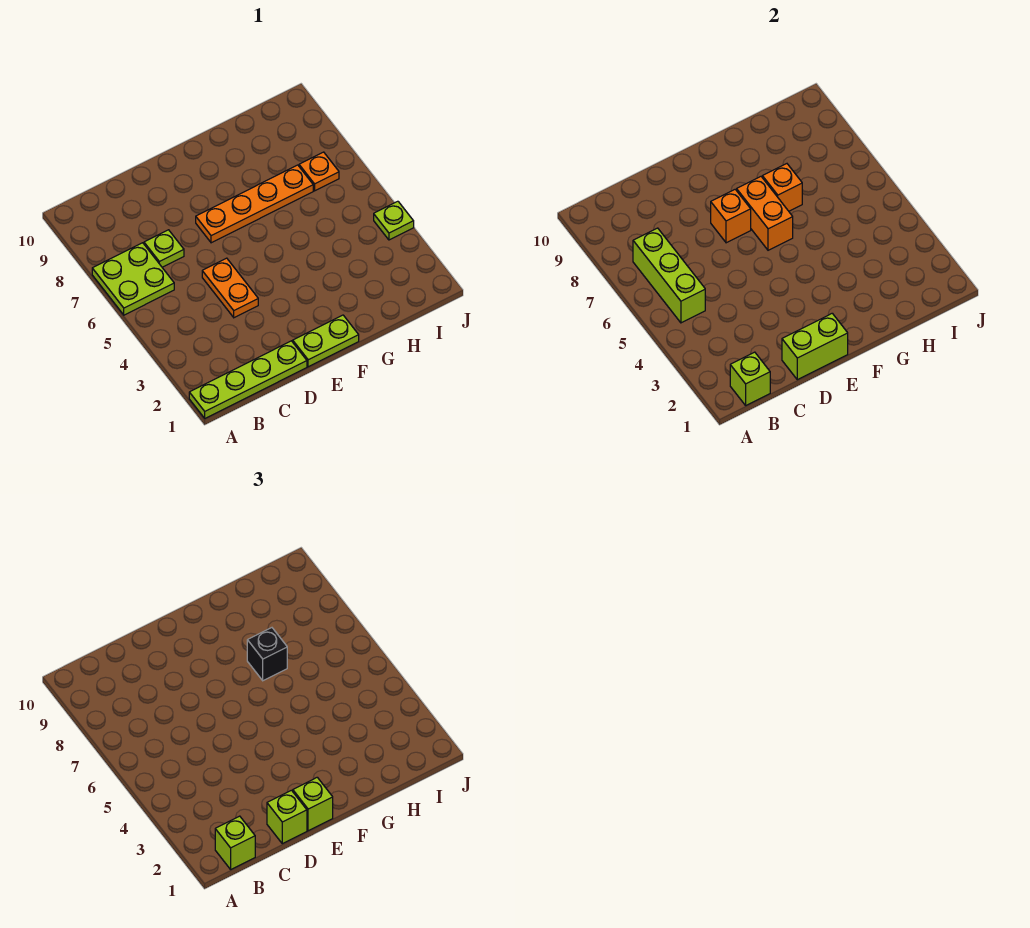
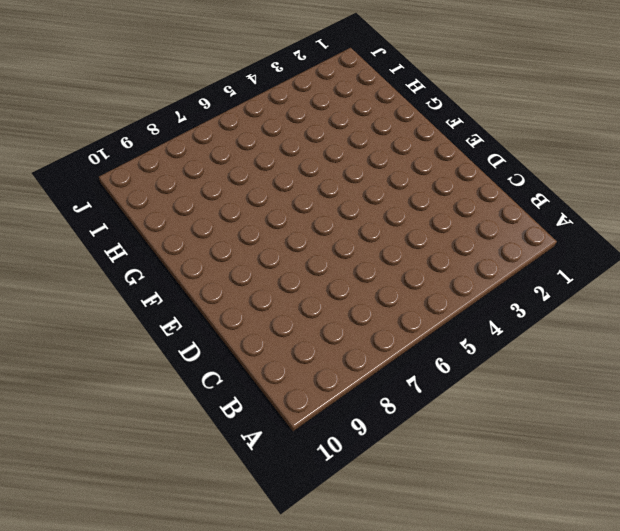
none -> lime 1x4 plate [189,341,307,418]
none -> lime 2x2 plate [92,243,174,315]
none -> lime 1x1 plate [144,230,184,267]

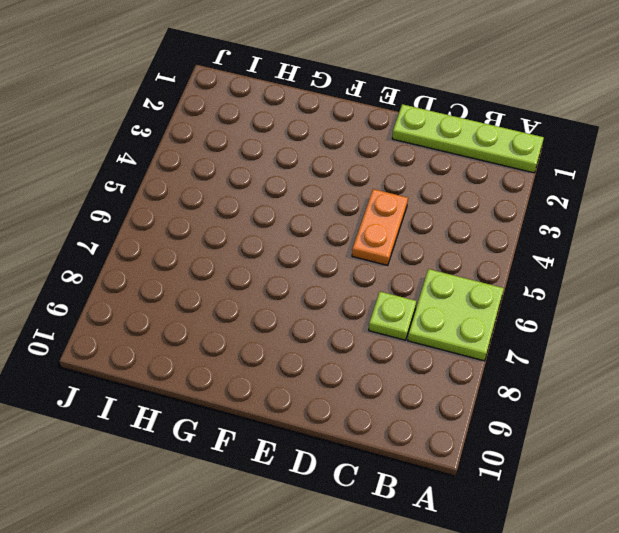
none -> lime 1x2 plate [293,315,359,367]
none -> orange 1x4 plate [196,165,313,243]
none -> orange 1x1 plate [299,152,339,191]

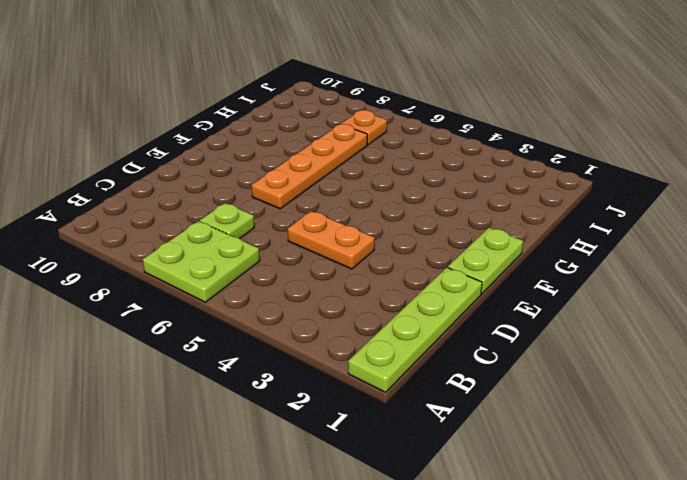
none -> lime 1x1 plate [374,201,414,240]
none -> lime 1x1 brick [730,352,770,405]
none -> lime 1x3 brick [633,228,705,323]

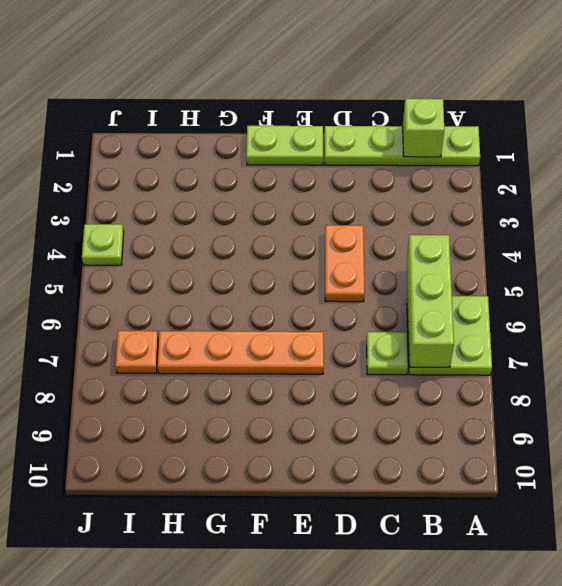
none -> lime 1x2 brick [782,313,848,380]
none -> orange 1x1 brick [711,189,751,243]
none -> orange 1x2 brick [737,177,793,250]

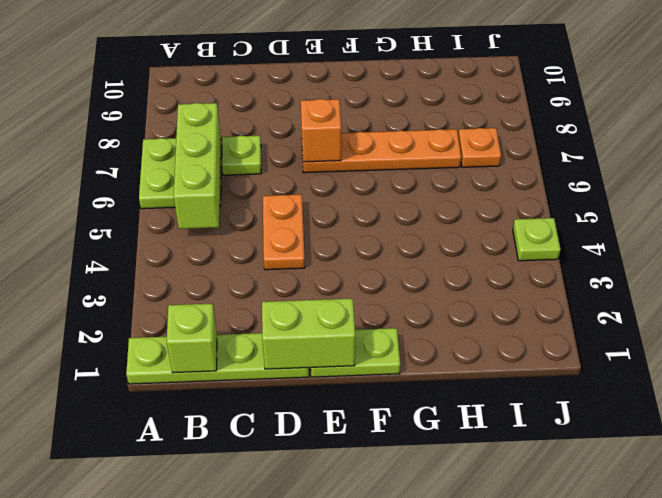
none -> orange 1x2 brick [737,177,793,250]
none -> orange 1x1 brick [762,164,802,211]
none -> lime 1x1 brick [215,816,255,869]

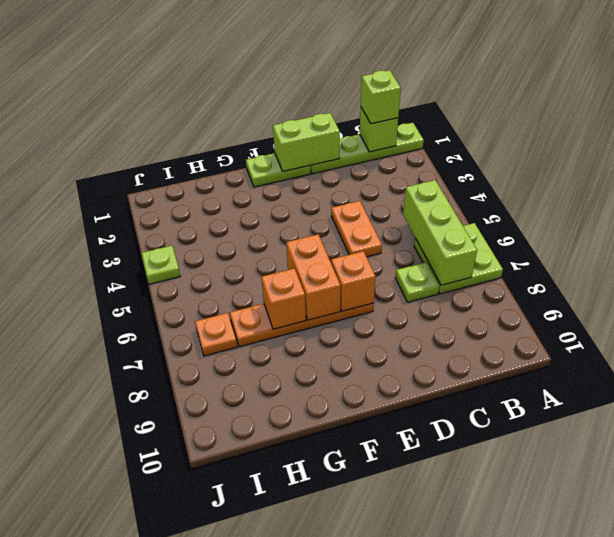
none -> lime 1x1 brick [267,790,307,844]
none -> lime 1x1 brick [293,777,333,831]
none -> black 1x1 brick [247,628,287,681]

